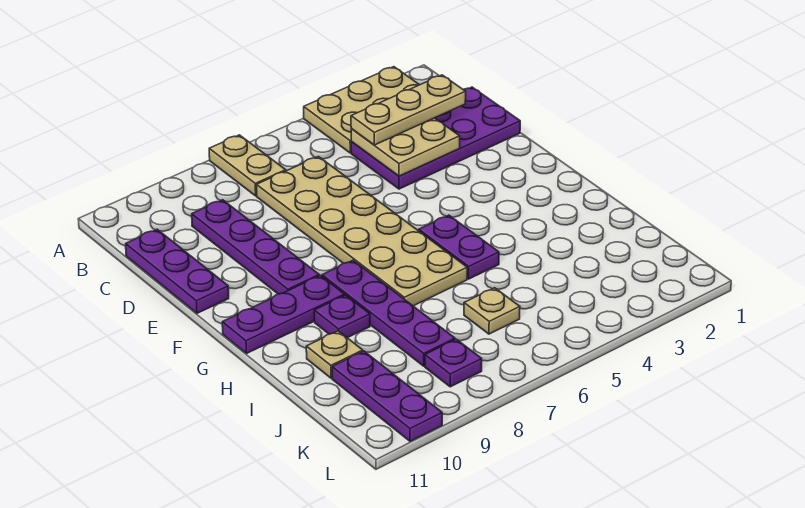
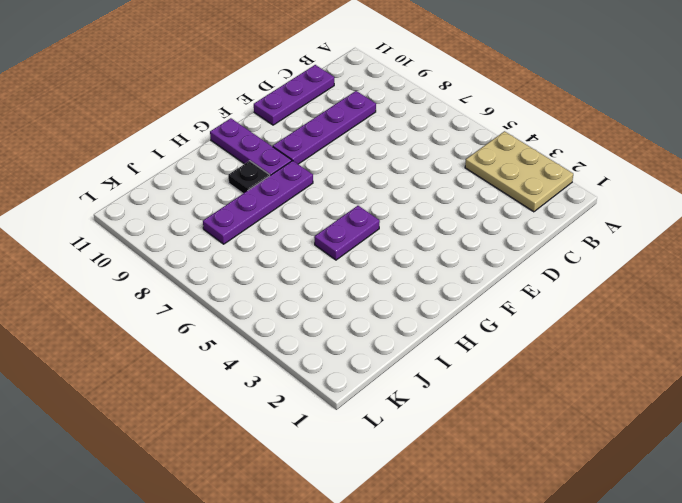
black 1x1 plate [228,161,270,193] -> purple 1x1 plate [314,295,370,338]
none -> tan 1x2 plate [209,135,286,196]
none -> purple 2x4 plate [351,87,520,189]
none -> tan 2x6 plate [256,157,467,306]

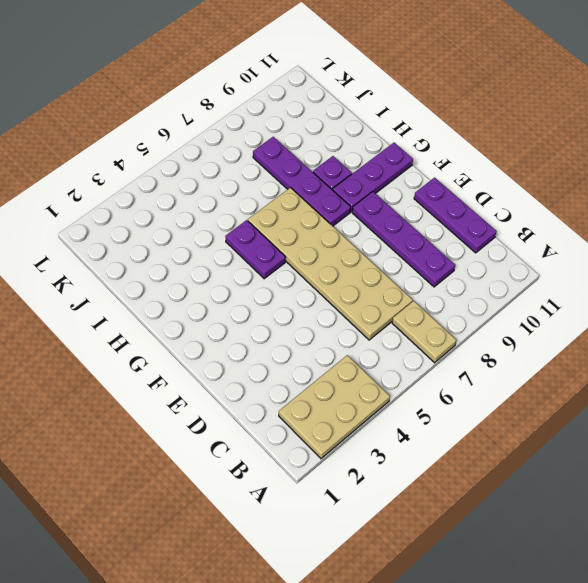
none -> purple 2x4 plate [351,87,520,189]
none -> tan 1x1 plate [306,331,363,378]
none -> tan 1x1 plate [464,288,520,334]

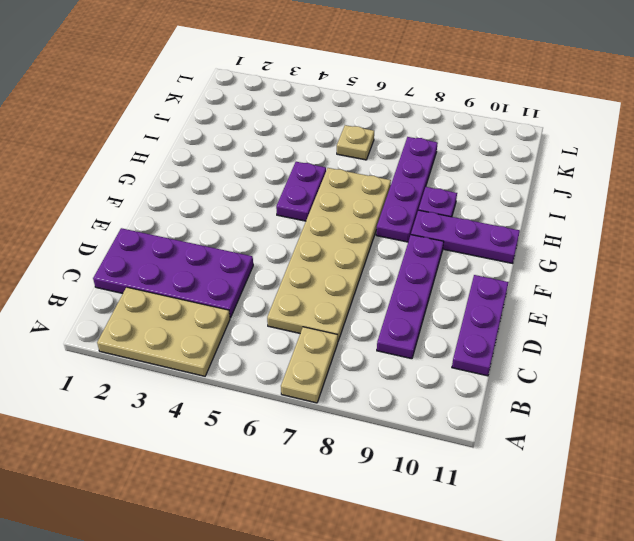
none -> tan 1x1 plate [306,331,363,378]
none -> purple 1x3 plate [332,351,442,441]
none -> purple 1x1 plate [425,339,482,387]

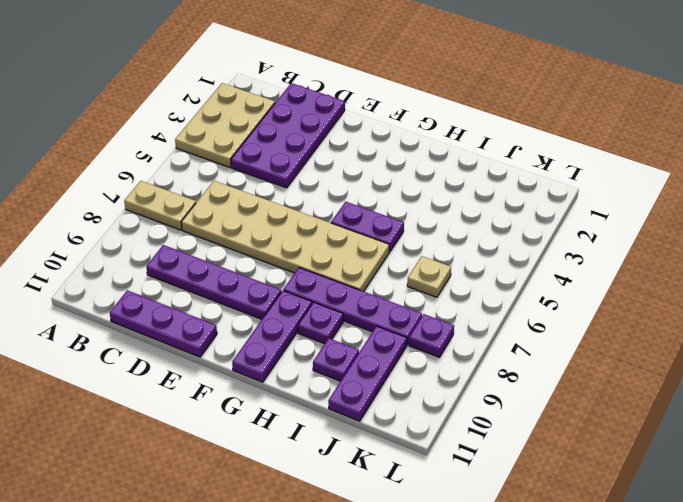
purple 1x1 plate [313,338,359,381] -> tan 1x1 plate [306,331,363,378]
purple 1x3 plate [328,326,407,421] -> purple 1x3 plate turned to [332,351,442,441]
none -> tan 2x2 plate [351,118,460,176]
none -> tan 1x3 plate [351,75,466,145]

